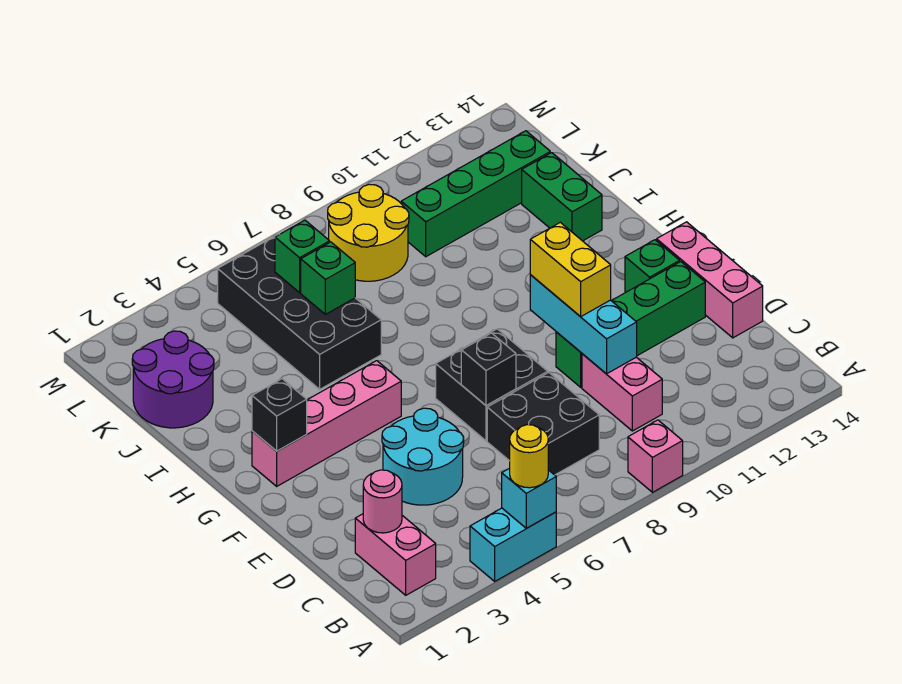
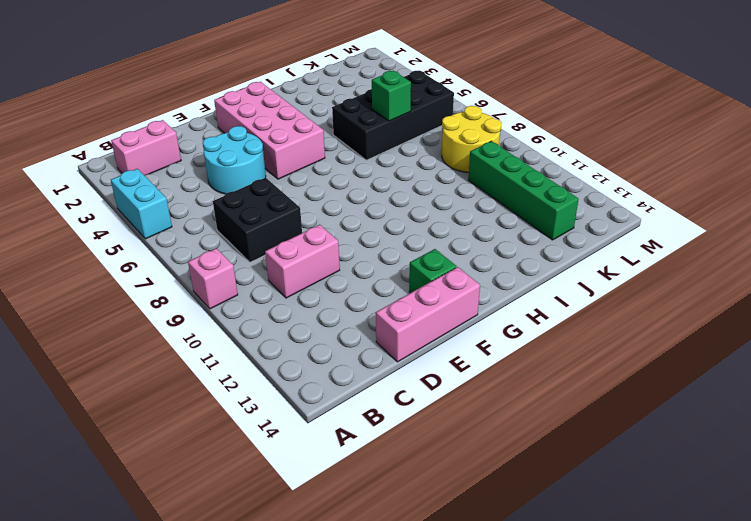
pink 2x4 brick [214,82,325,179] -> pink 1x4 brick [252,361,401,486]
none -> black 2x2 brick [436,329,548,441]
none -> green 1x4 brick [556,262,705,387]
none -> green 1x2 brick [522,153,602,241]

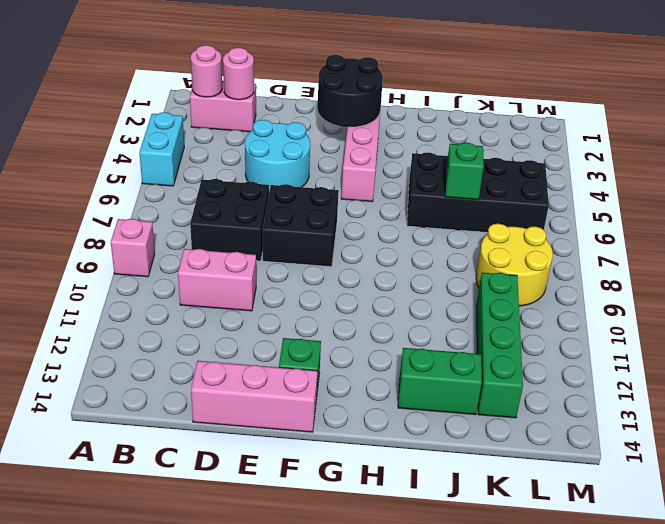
pink 1x1 round brick [191,45,222,97] -> none
black 2x2 round brick [318,55,383,127] -> black 1x1 brick [252,379,307,451]
none -> green 1x4 brick [556,262,705,387]
none -> purple 2x2 round brick [132,331,214,428]
none -> cyan 1x1 brick [502,468,556,528]

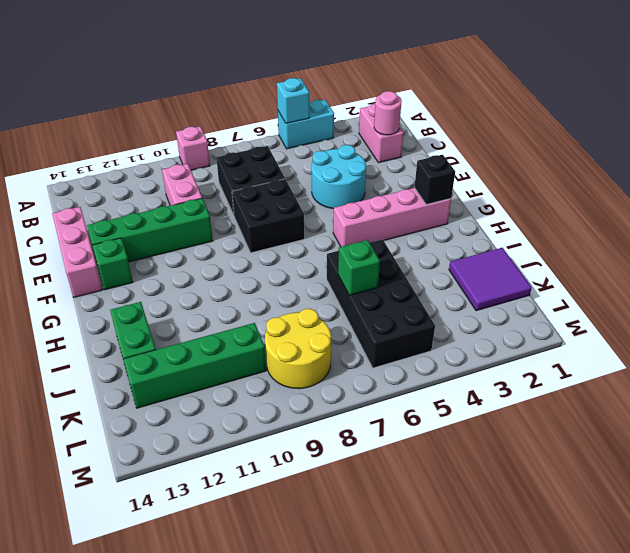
purple 2x2 tile [449,248,532,311] -> purple 2x2 round brick [132,331,214,428]
none -> cyan 1x3 brick [530,275,637,374]
none -> black 1x1 brick [461,333,516,406]
none -> green 1x1 brick [275,220,330,292]

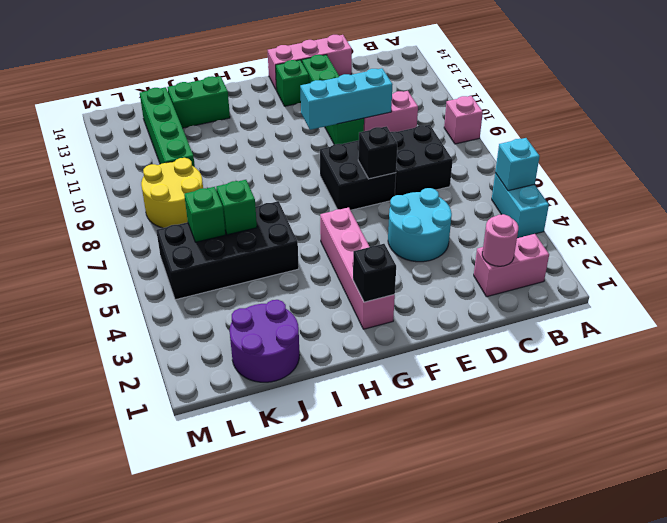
none -> yellow 1x1 round brick [510,425,548,488]
none -> yellow 1x2 brick [530,222,611,317]

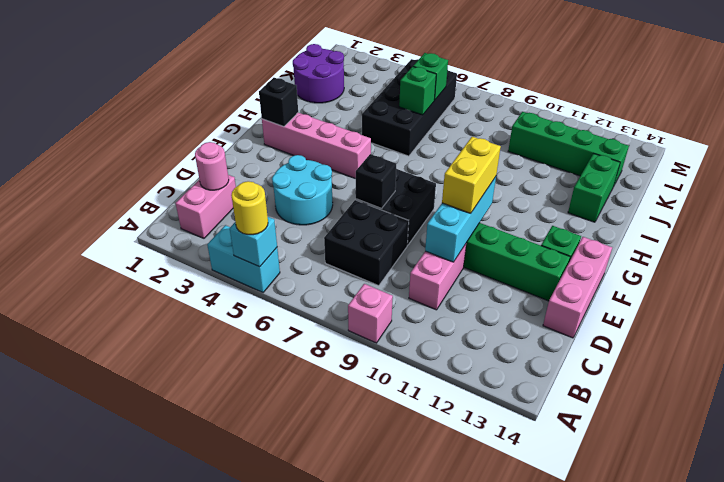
none -> yellow 2x2 round brick [328,184,409,281]

